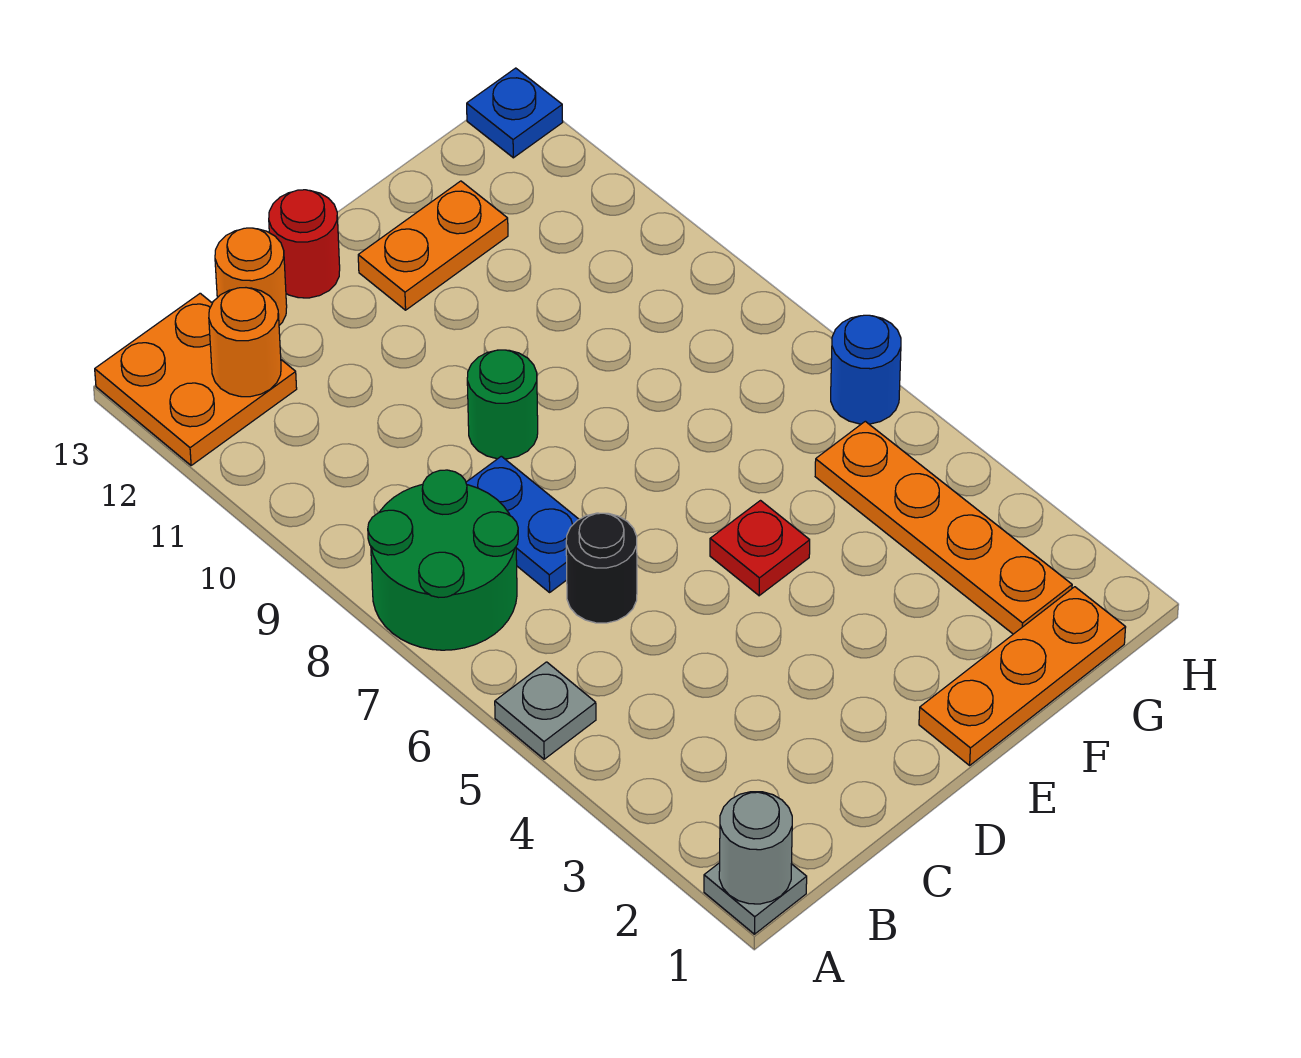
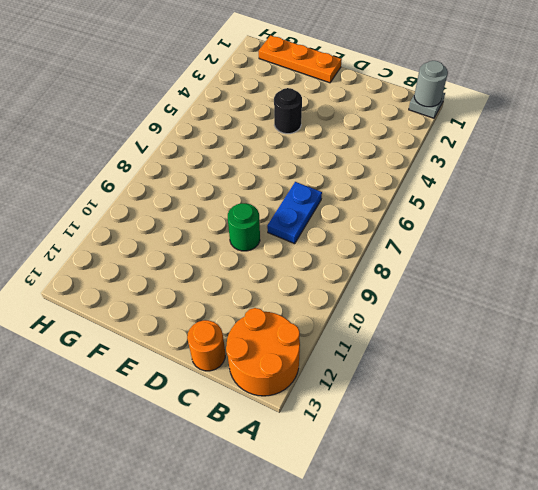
orange 2x2 round brick [226,308,300,396] -> orange 2x2 plate [95,293,297,466]
black 1x1 round brick [274,88,302,134] -> black 1x1 round brick moved to [566,513,637,623]
none -> grey 1x1 plate [495,662,596,759]
none -> green 2x2 round brick [368,470,518,650]
none -> red 1x1 round brick [269,190,340,298]

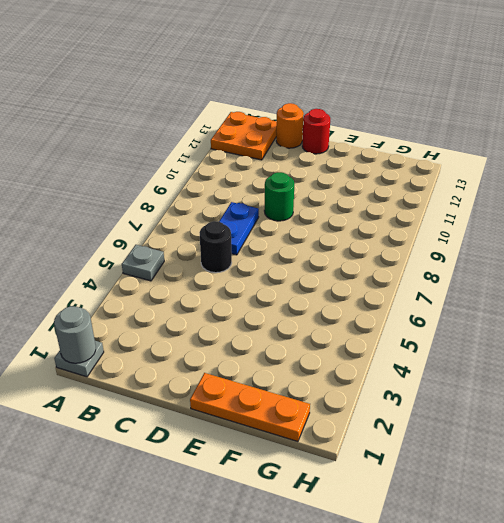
none -> green 2x2 round brick [368,470,518,650]
none -> red 1x1 plate [710,501,810,596]
none -> orange 1x2 plate [358,181,508,310]

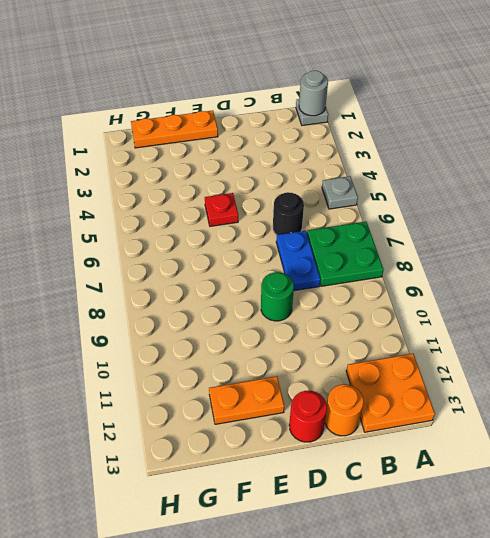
green 2x2 plate [307,222,384,286] -> green 2x2 round brick [368,470,518,650]
none -> orange 1x4 plate [815,421,1072,634]
none -> blue 1x1 round brick [831,315,901,424]
none -> blue 1x1 plate [467,68,563,158]

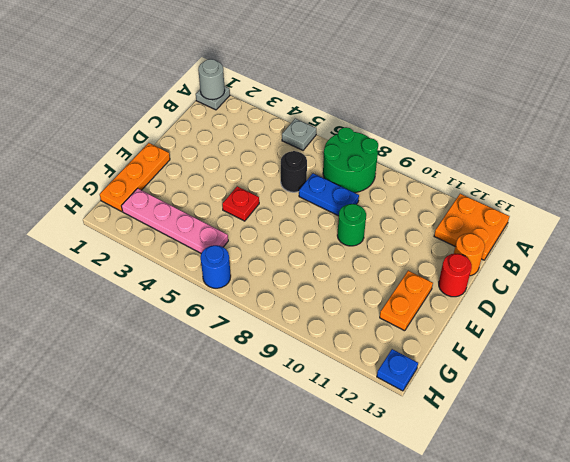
pink 1x4 plate [122,188,228,253] -> orange 1x4 plate [815,421,1072,634]
none -> orange 1x1 round brick [209,288,281,397]

